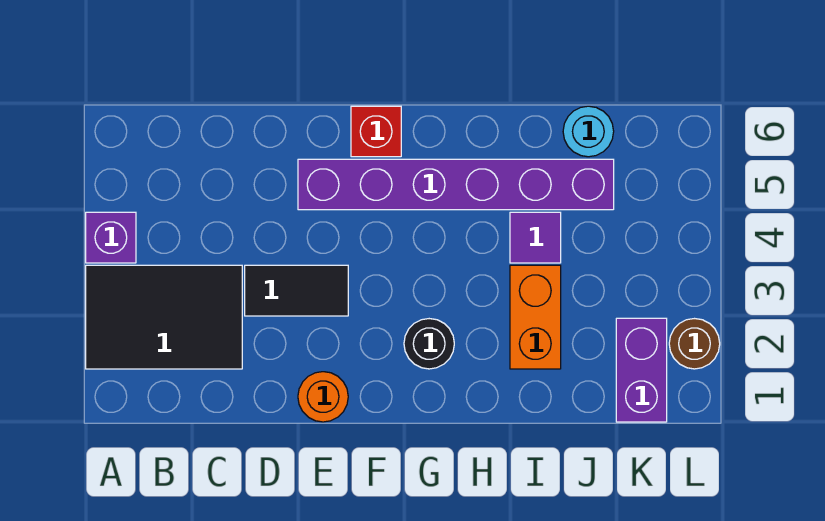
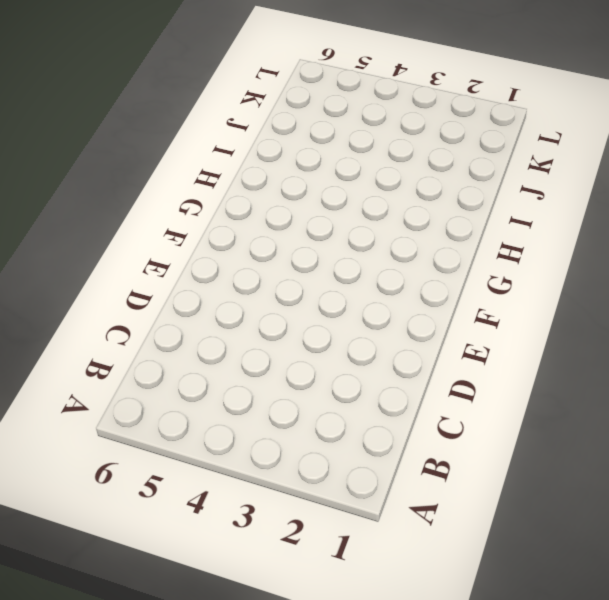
none -> black 2x3 tile [86,265,242,369]
none -> purple 1x1 brick [86,212,136,263]
none -> black 1x2 tile [245,265,348,316]

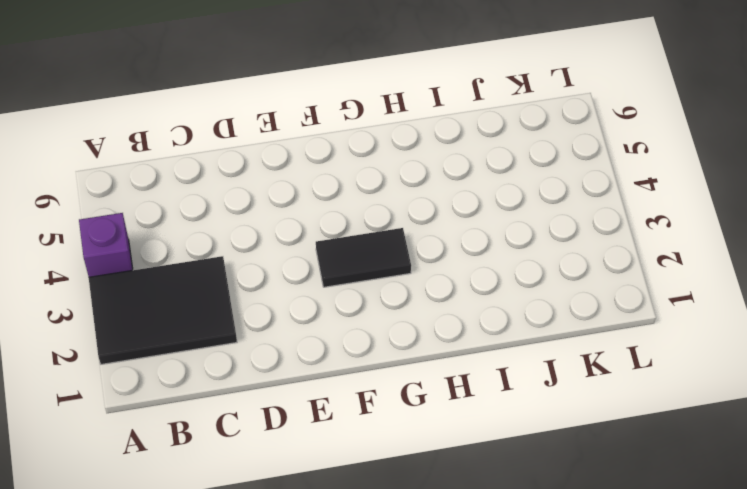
black 1x2 tile [316,228,411,287] -> black 1x2 tile moved to [245,265,348,316]
none -> orange 1x1 round brick [298,372,348,422]
none -> purple 1x6 brick [298,159,614,210]
none -> red 1x1 brick [351,106,401,157]

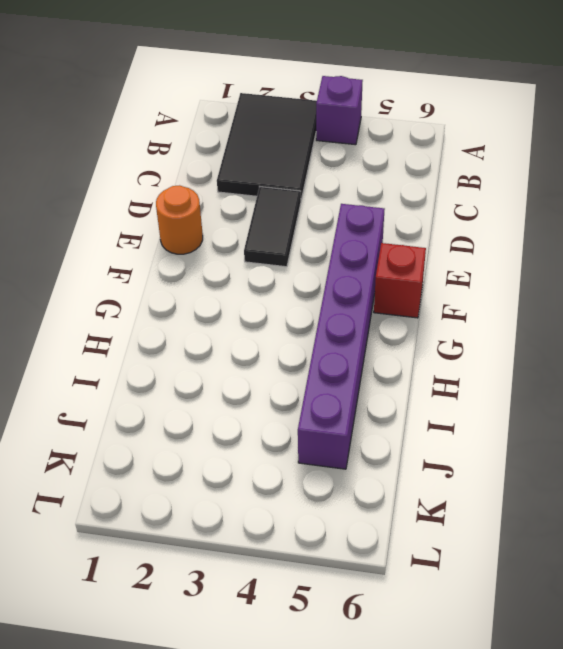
none -> black 1x1 round brick [404,319,454,369]
none -> orange 1x2 brick [510,265,561,369]
none -> purple 1x1 tile [510,212,561,263]

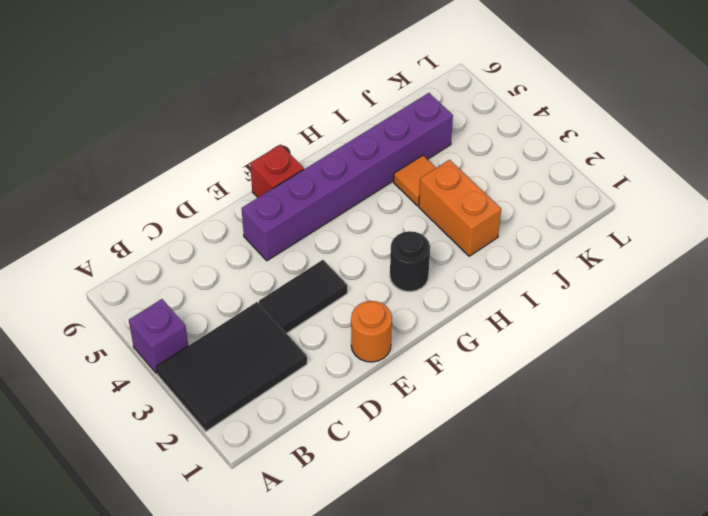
orange 1x1 tile [394,155,436,206] -> purple 1x1 tile [510,212,561,263]
none -> cyan 1x1 round brick [563,106,614,157]
none -> purple 1x2 brick [616,318,667,422]
none -> brown 1x1 round brick [669,319,720,369]

